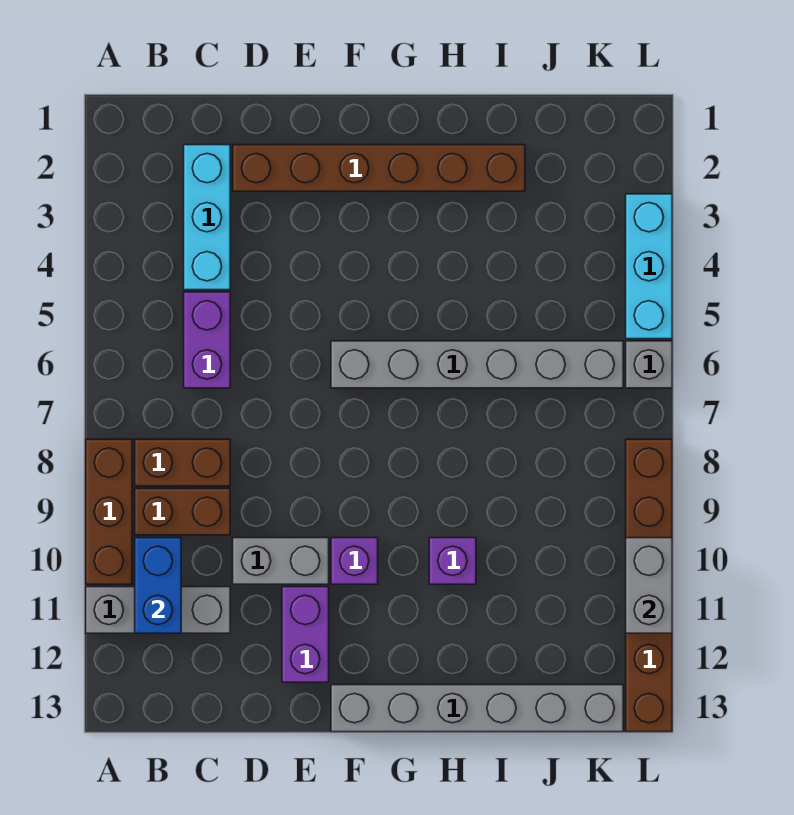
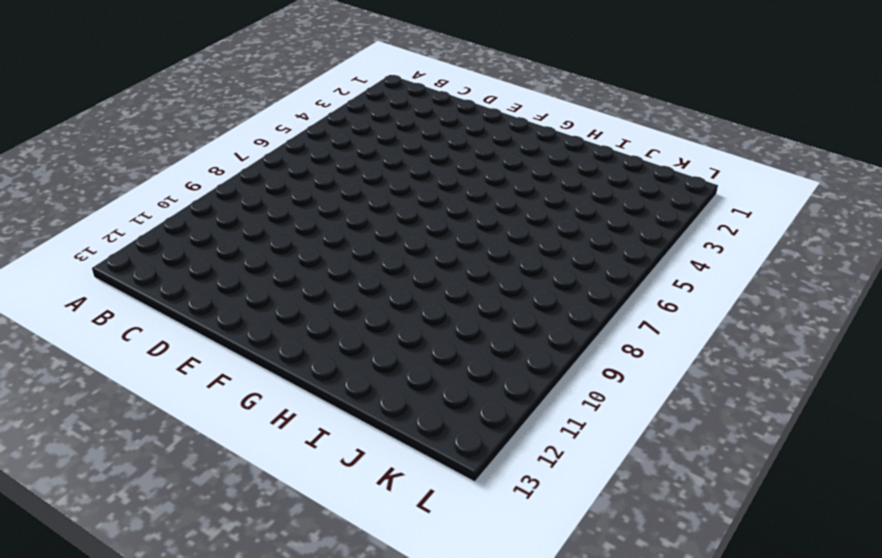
none -> brown 1x3 brick [86,439,132,584]
none -> grey 1x3 brick [86,587,230,633]
none -> brown 1x2 brick [135,439,230,486]

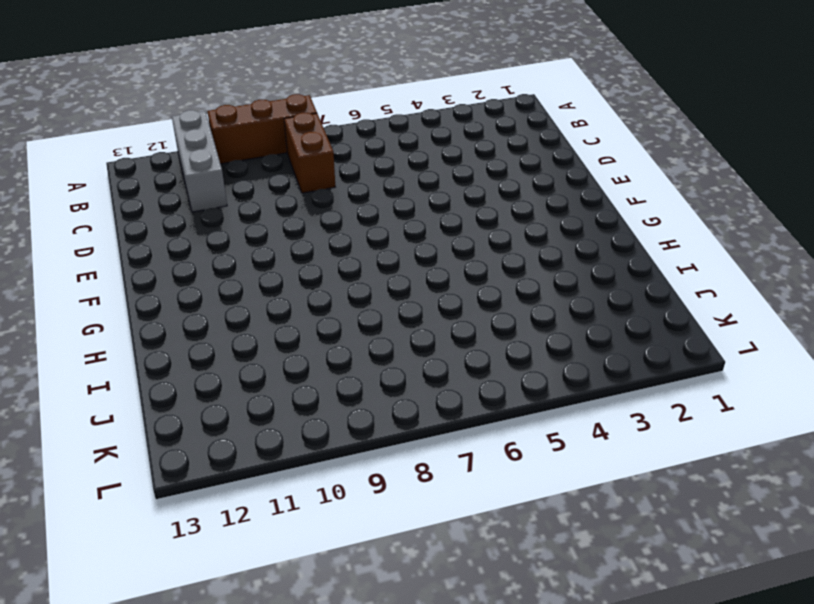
none -> brown 1x2 brick [135,488,230,535]
none -> cyan 1x3 brick [184,145,230,290]
none -> purple 1x2 brick [184,292,230,388]

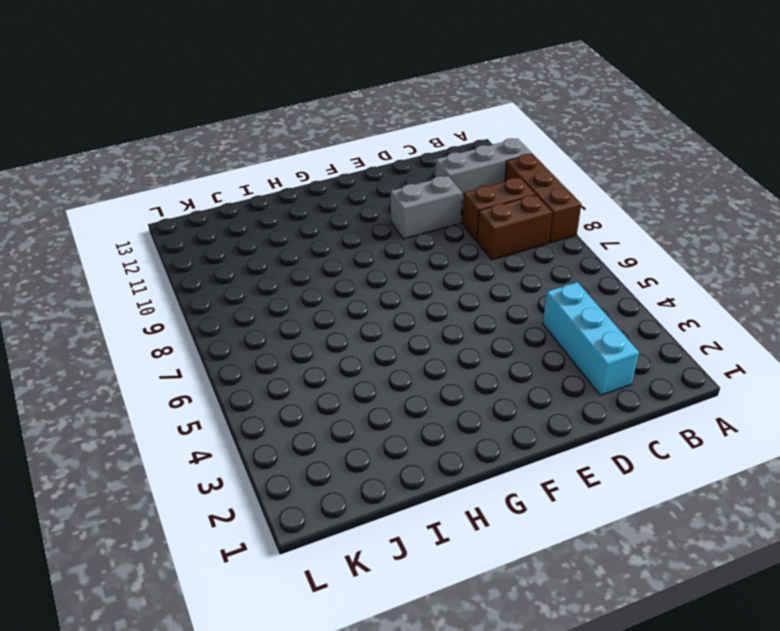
none -> purple 1x2 brick [184,292,230,388]
none -> brown 1x6 brick [233,145,525,191]
none -> purple 1x2 brick [282,587,329,682]

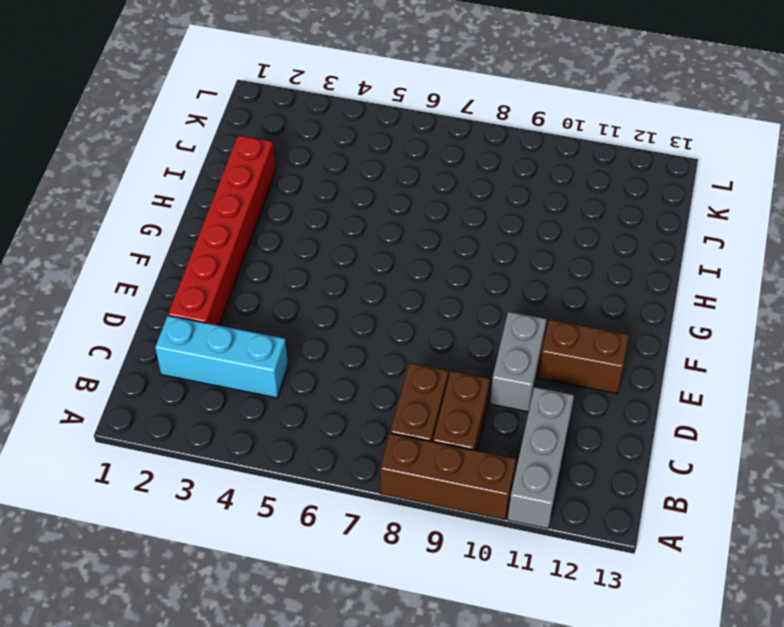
red 1x6 brick [168,135,276,326] -> brown 1x6 brick [233,145,525,191]
brown 1x2 brick [538,319,629,394] -> purple 1x2 brick [282,587,329,682]
none -> purple 1x2 brick [184,292,230,388]
none -> grey 1x6 brick [331,341,623,388]
none -> purple 1x1 brick [331,538,378,584]

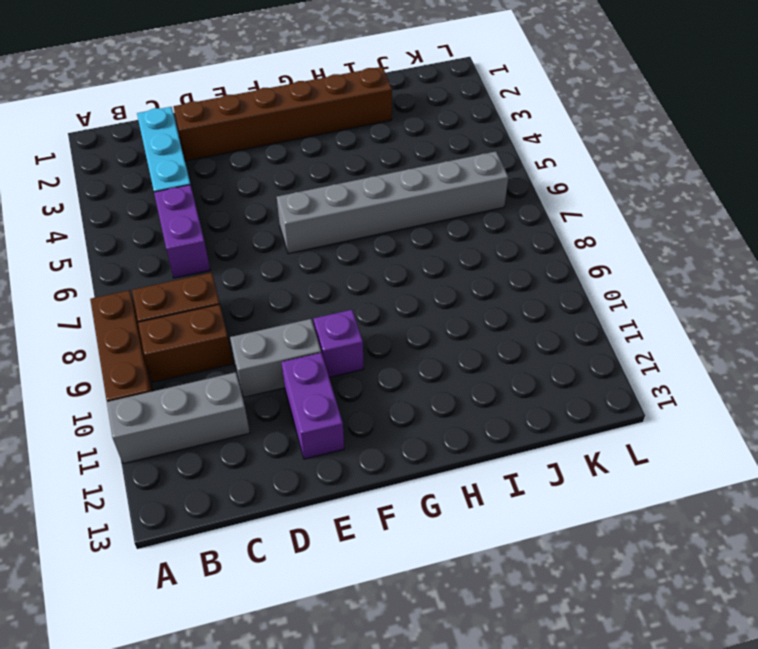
none -> grey 1x6 brick [331,685,623,732]
none -> purple 1x1 brick [429,538,476,584]
none -> cyan 1x3 brick [626,194,672,339]

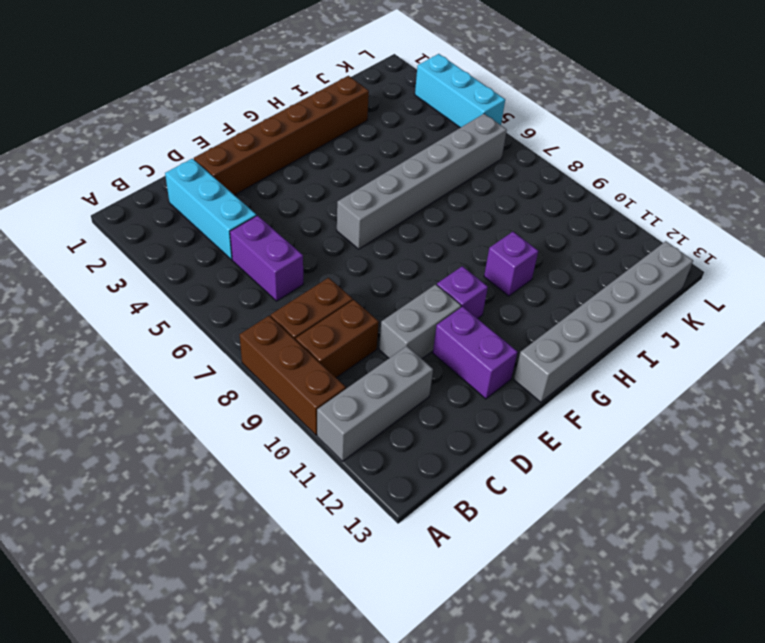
none -> grey 1x1 brick [626,341,672,388]
none -> brown 1x6 brick [626,439,672,732]
none -> blue 1x2 brick [135,538,181,633]

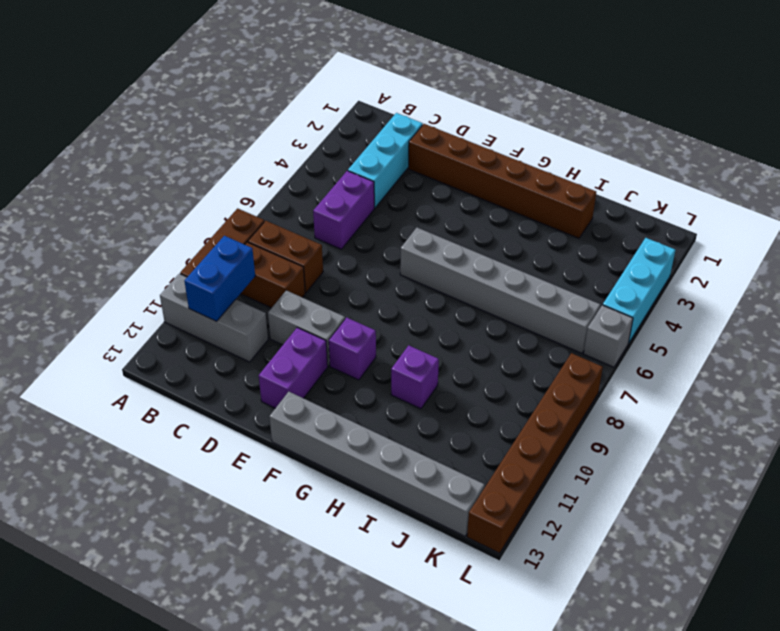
none -> grey 1x2 brick [626,538,672,633]

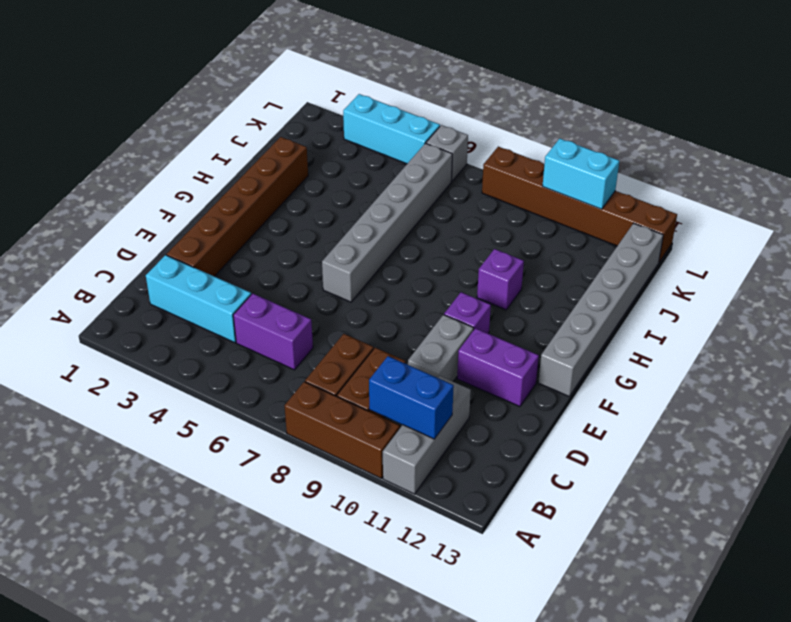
cyan 1x2 brick [542,139,619,209] -> grey 1x2 brick [626,538,672,633]

